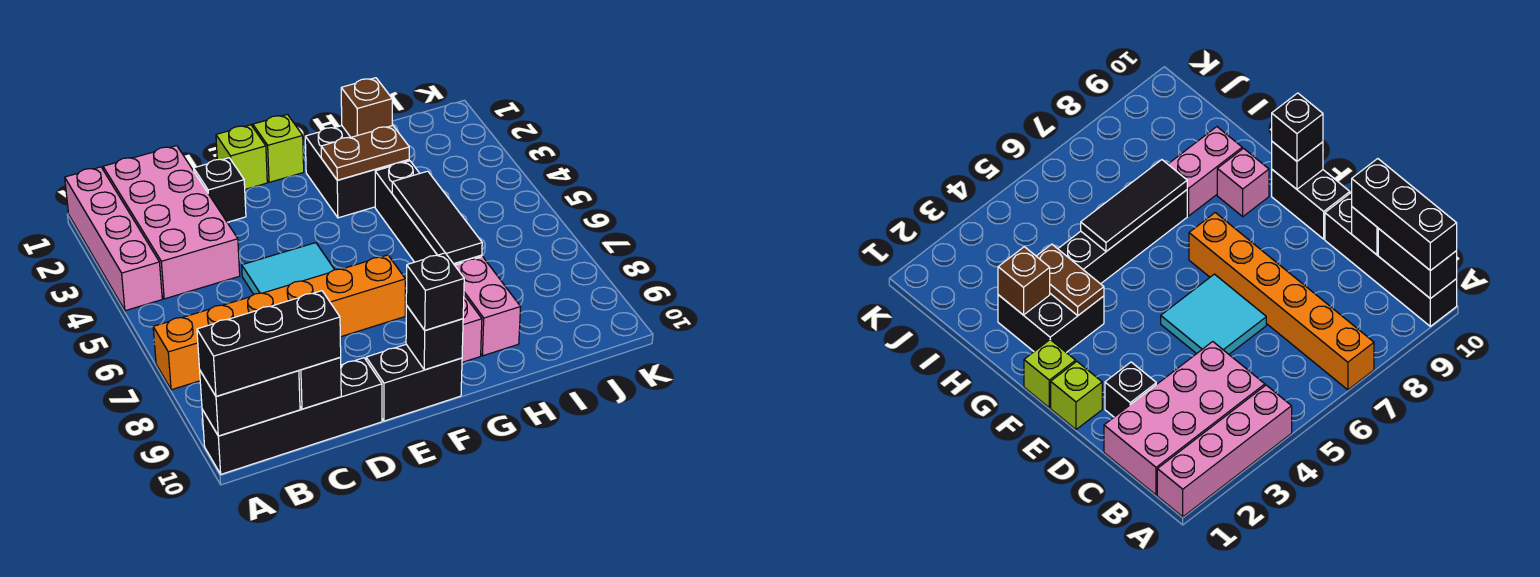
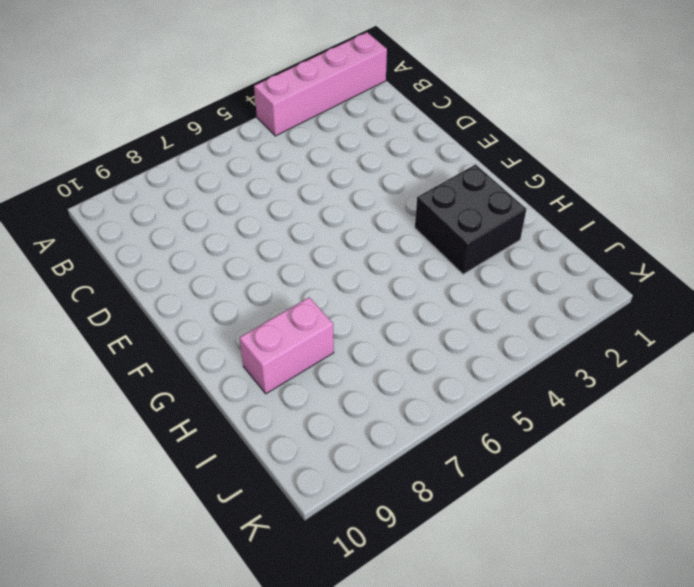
none -> orange 1x6 brick [153,255,405,390]
none -> black 1x4 brick [202,358,382,474]
none -> pink 2x4 brick [103,146,240,299]

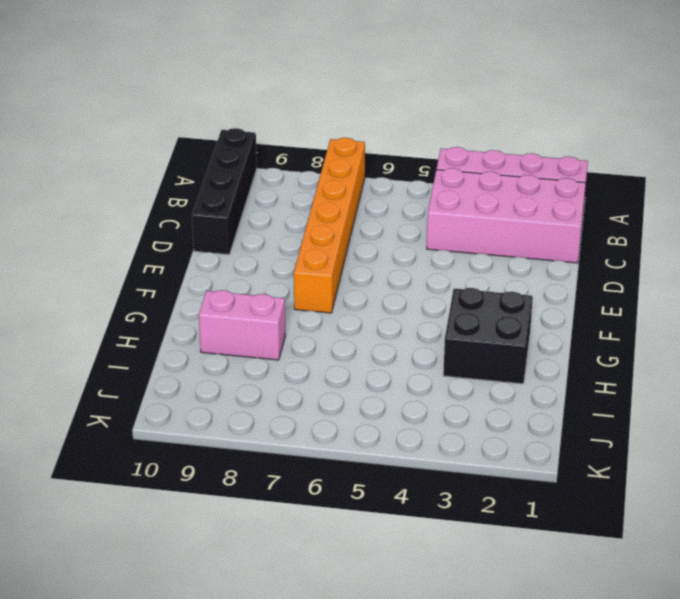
none -> black 1x1 brick [194,158,246,222]
none -> cyan 2x2 tile [242,243,335,294]
none -> lime 1x1 brick [216,125,267,189]

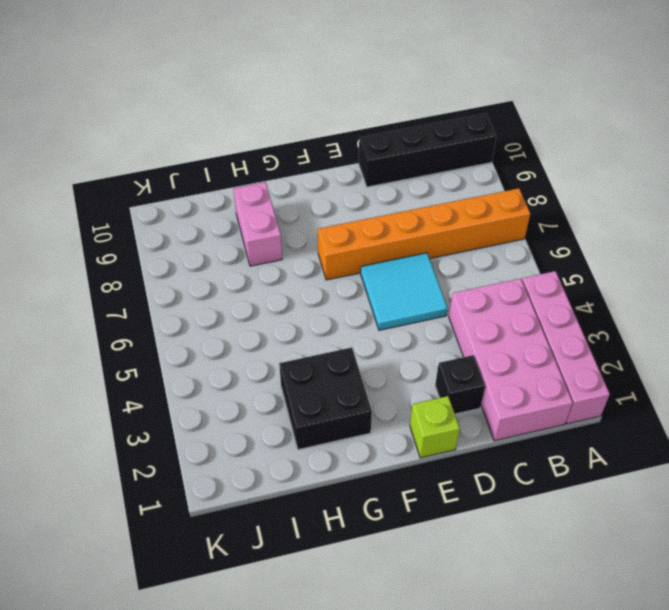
none -> black 1x2 brick [366,344,462,421]
none -> lime 1x1 brick [253,114,304,182]
none -> pink 1x1 brick [462,295,482,362]

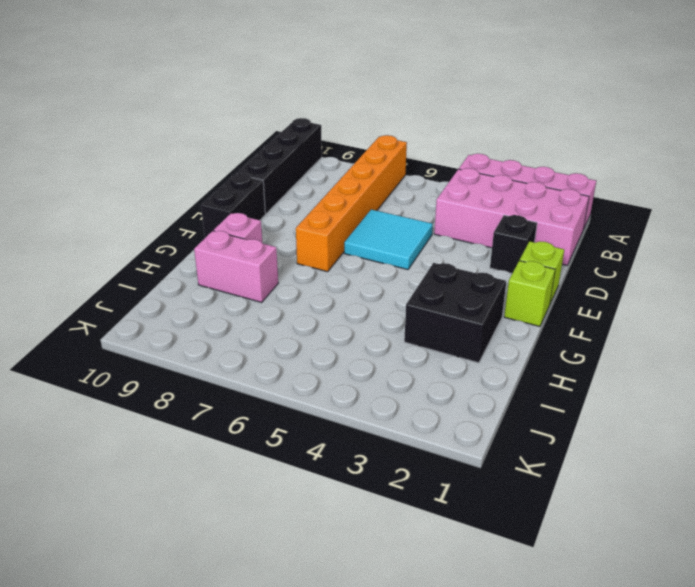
none -> black 1x4 brick [375,161,482,265]
none -> black 1x2 brick [200,371,300,436]
none -> black 1x1 brick [299,358,341,409]

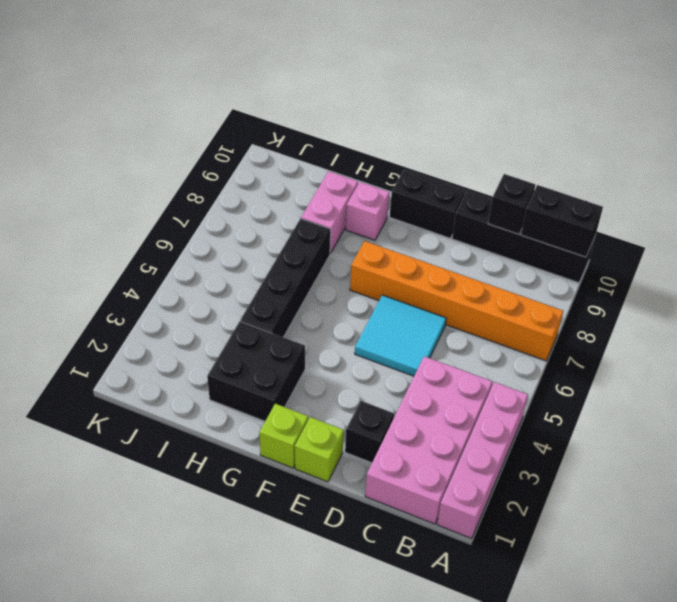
none -> black 1x1 brick [406,305,463,370]
none -> brown 1x2 plate [321,125,409,180]
none -> brown 1x1 brick [341,78,392,137]

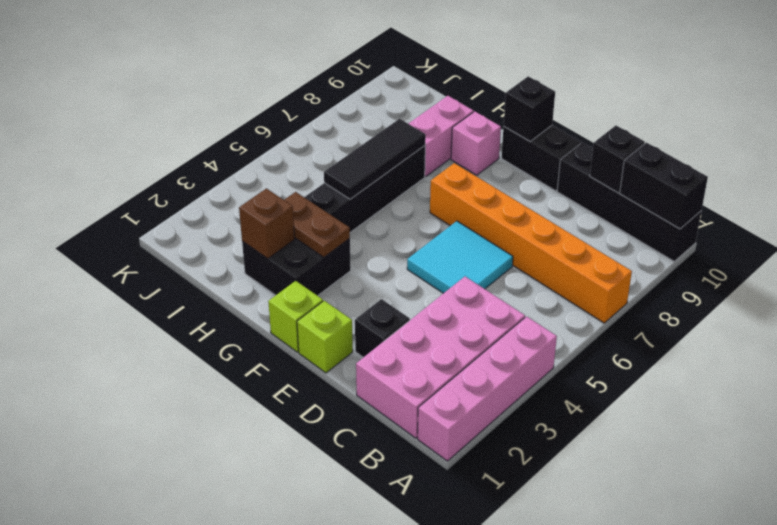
none -> black 1x3 brick [197,291,341,396]
none -> black 1x1 brick [406,253,464,330]

